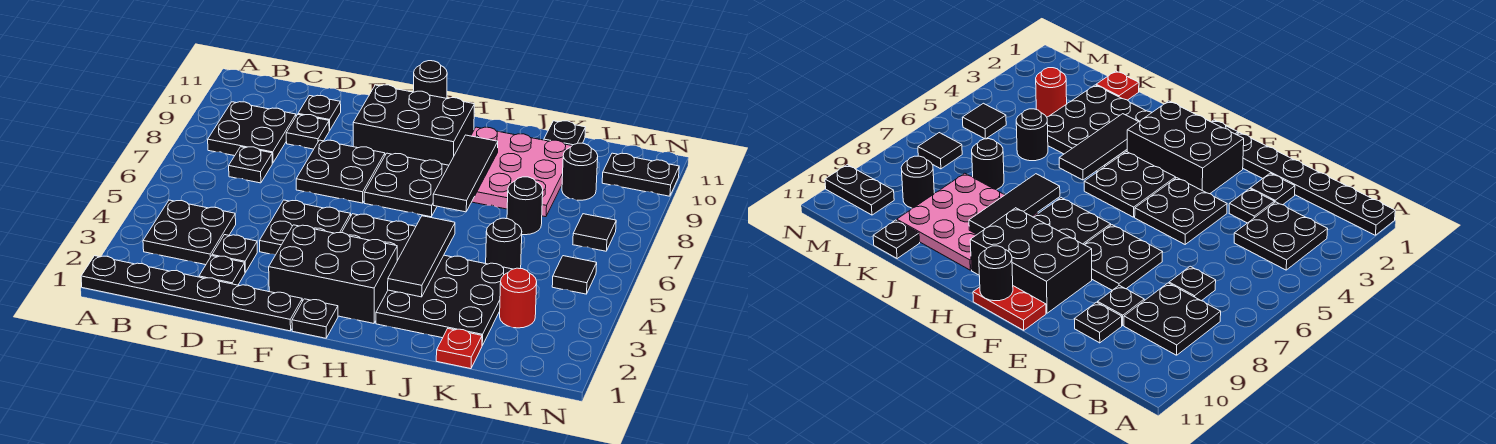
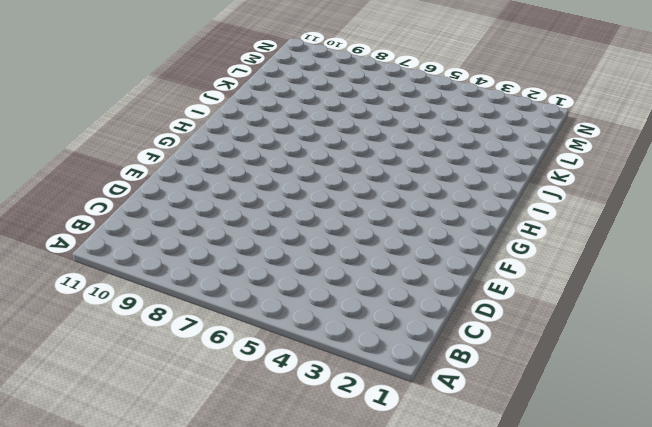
none -> black 1x6 plate [81,256,302,331]
none -> black 2x2 plate [143,200,236,265]
none -> black 2x2 plate [208,102,296,163]
none -> black 1x1 plate [229,147,272,183]

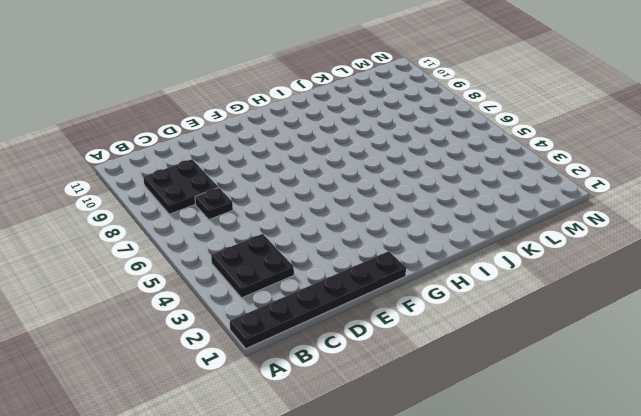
none -> black 1x1 plate [199,256,245,285]
none -> black 1x1 plate [212,235,257,272]
none -> black 1x1 plate [286,115,330,149]
none -> black 1x1 plate [298,95,341,130]

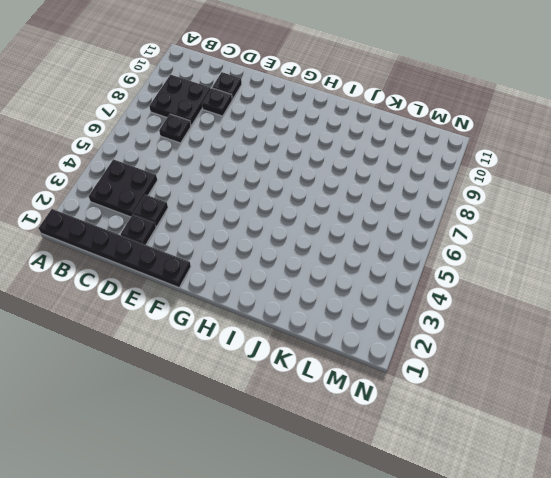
none -> black 2x2 plate [260,200,351,255]
none -> black 2x2 plate [296,140,385,203]
none -> black 2x3 brick [269,225,397,323]
none -> black 2x3 brick [353,85,474,165]

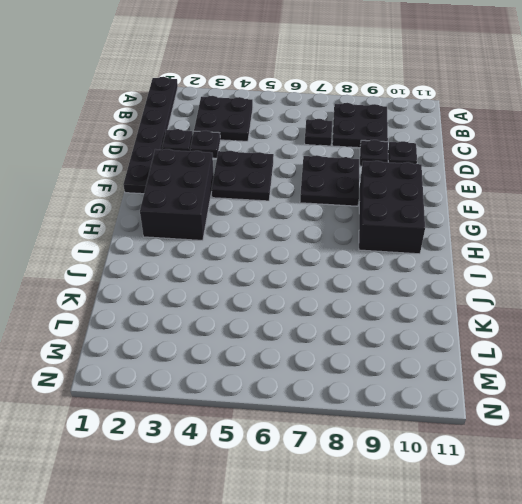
none -> red 1x2 plate [973,286,1046,330]
none -> black 1x1 plate [292,299,338,338]
none -> black 2x2 plate [342,214,416,260]
none -> black 2x2 plate [364,153,449,217]

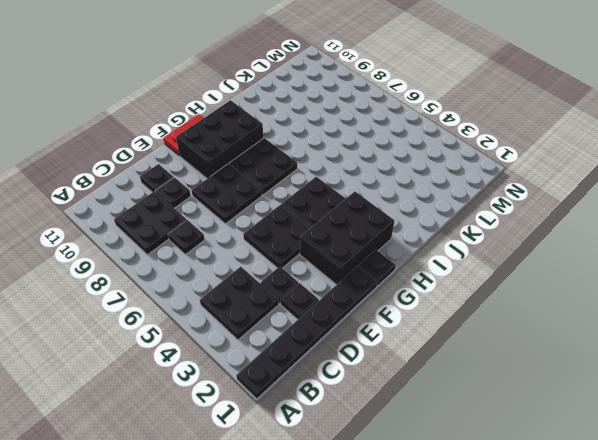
none -> black 3x3 plate [376,255,513,345]
none -> pink 3x3 plate [471,127,572,217]
none -> red 1x1 plate [436,329,482,369]
none -> black 1x1 round brick [486,218,522,269]

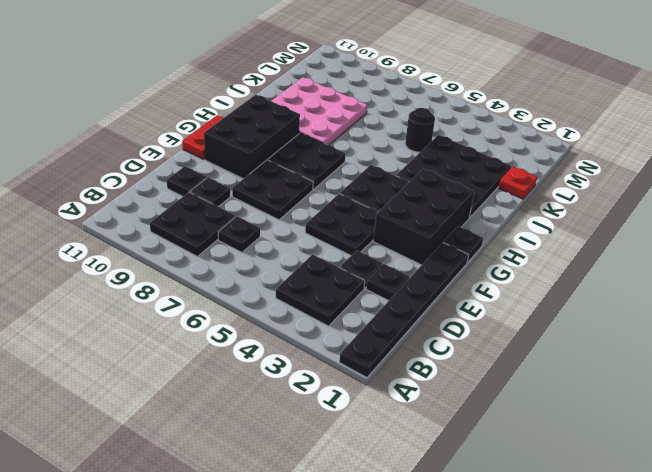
none -> black 1x1 round brick [507,177,543,235]
none -> black 1x1 plate [544,121,585,145]
none -> red 1x1 round brick [500,268,537,328]
none -> black 1x1 round brick [562,143,598,200]

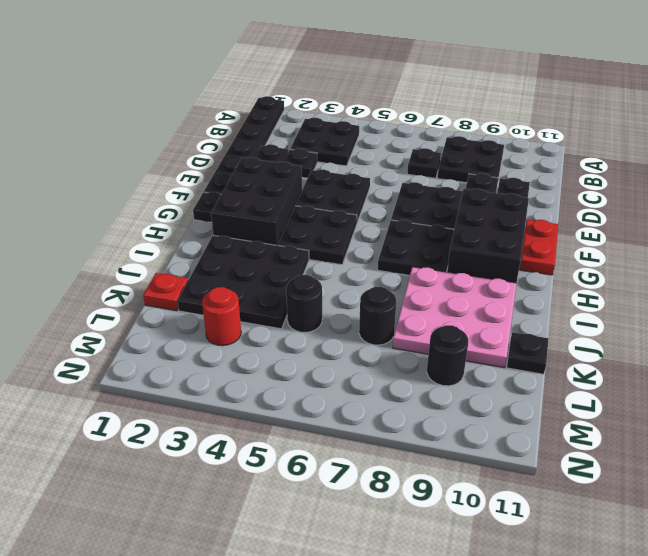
none -> black 1x1 tile [552,256,597,294]
none -> black 1x1 tile [573,214,616,251]
none -> black 1x2 plate [602,153,679,196]
none -> black 1x1 round brick [413,61,447,98]

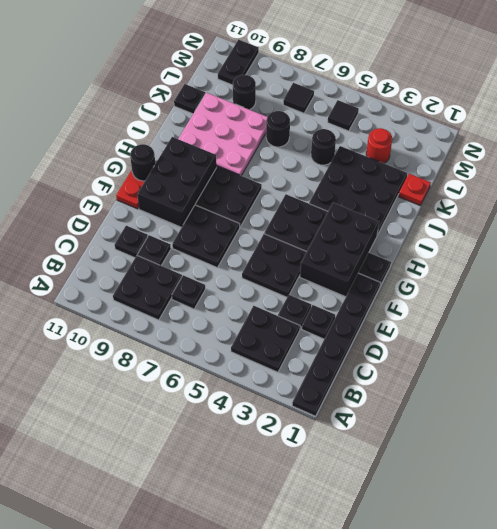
none -> black 1x3 tile [388,216,455,297]
none -> black 1x3 tile [433,135,498,212]

